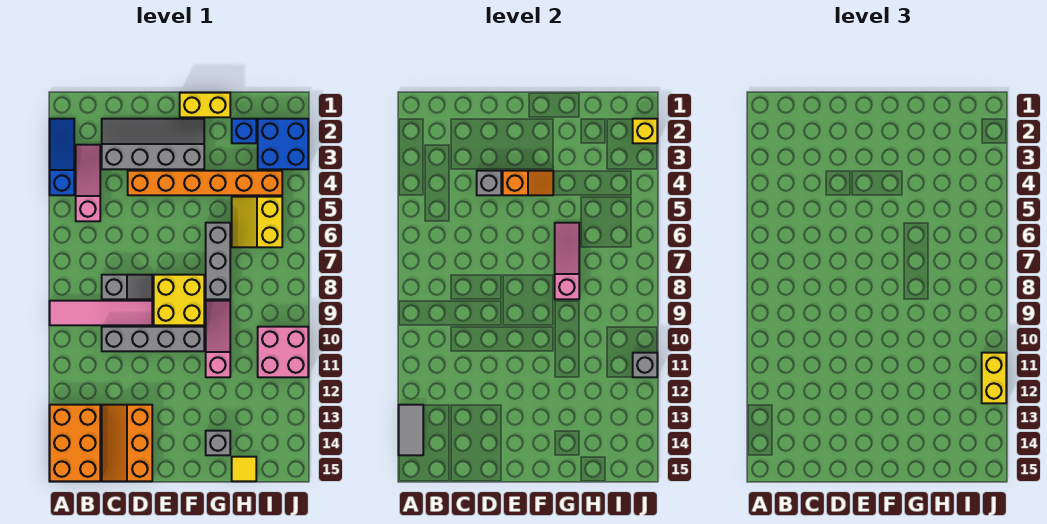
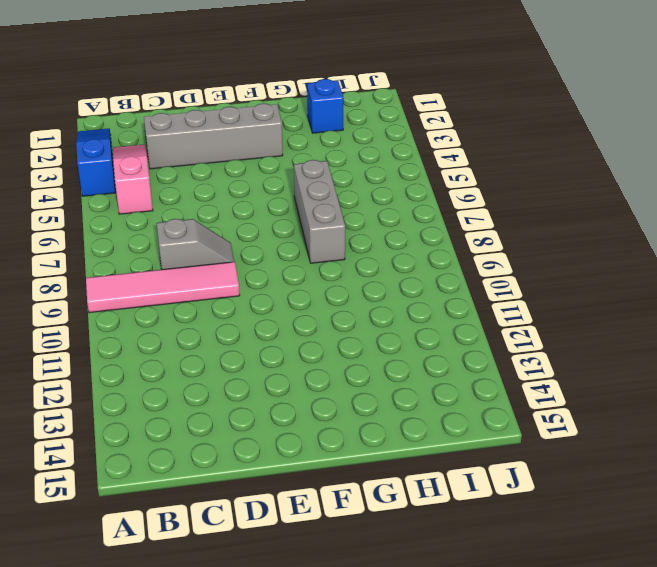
none -> orange 2x3 brick [50,405,100,481]
none -> grey 1x4 brick [102,327,204,351]
none -> orange 2x3 slope [102,405,152,481]

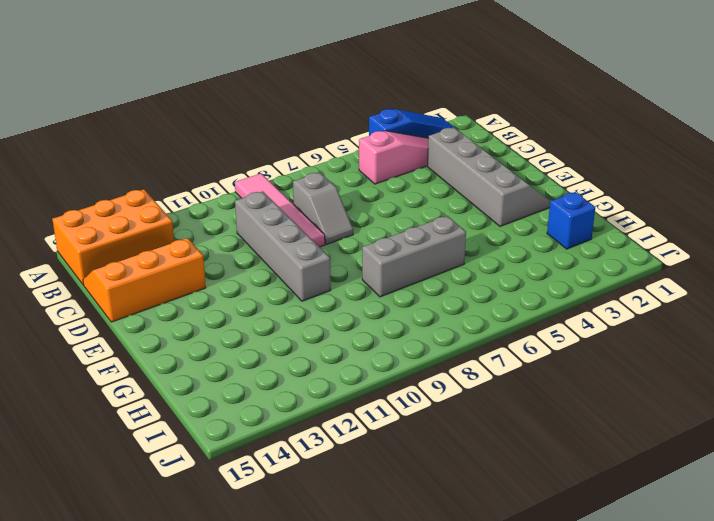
none -> orange 1x6 brick [128,171,282,195]
none -> yellow 2x2 brick [154,275,204,325]
none -> yellow 1x2 brick [180,93,230,117]

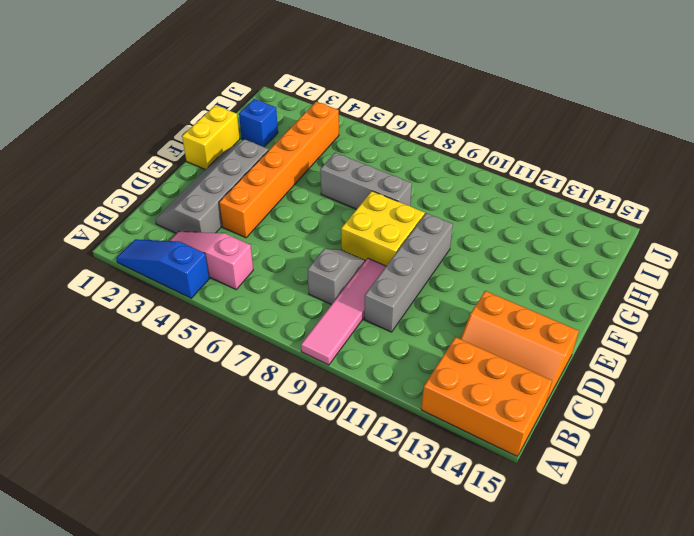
none -> pink 1x3 slope [206,301,230,377]
none -> grey 1x1 brick [206,431,230,455]
none -> yellow 2x2 slope [232,197,282,247]

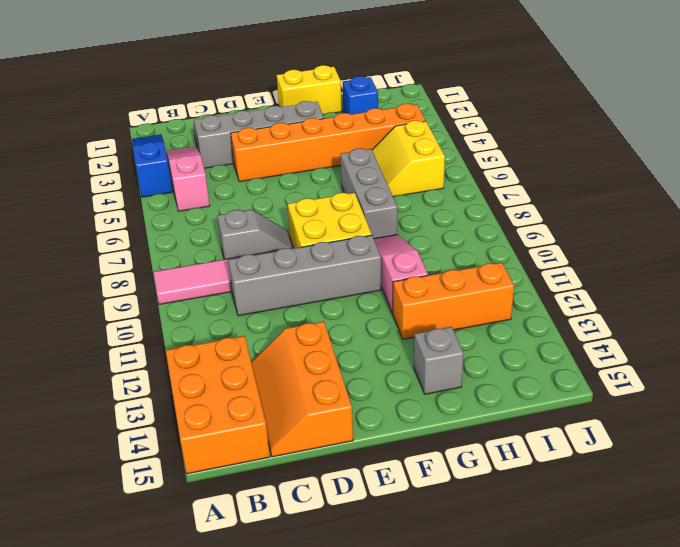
orange 1x3 brick [393,262,514,339] -> none
none -> yellow 1x1 tile [232,457,256,481]
none -> blue 2x2 brick [258,119,308,169]
none -> pink 2x2 brick [258,327,308,377]

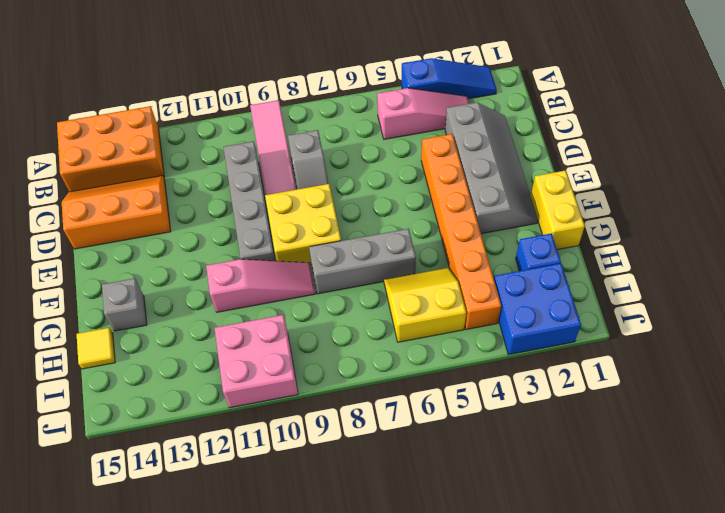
none -> grey 1x2 tile [399,405,423,455]
none -> grey 1x1 brick [477,171,501,195]
none -> orange 1x2 slope [503,171,553,195]

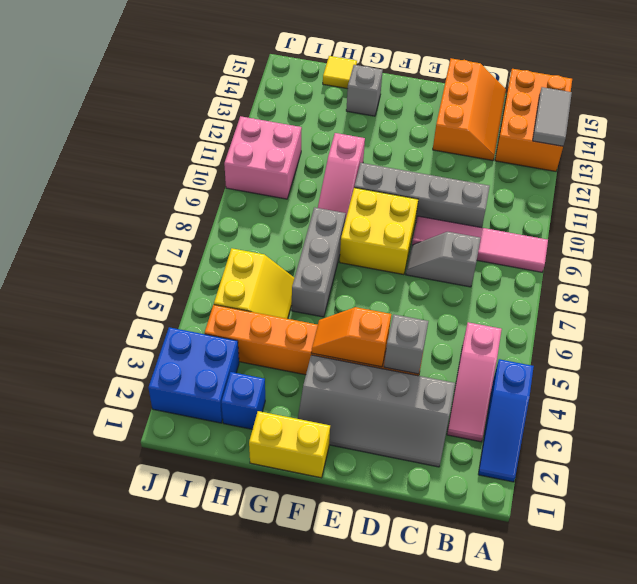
none -> pink 1x3 slope [555,223,579,299]
none -> yellow 1x1 brick [633,119,657,143]
none -> grey 1x1 brick [633,353,657,377]

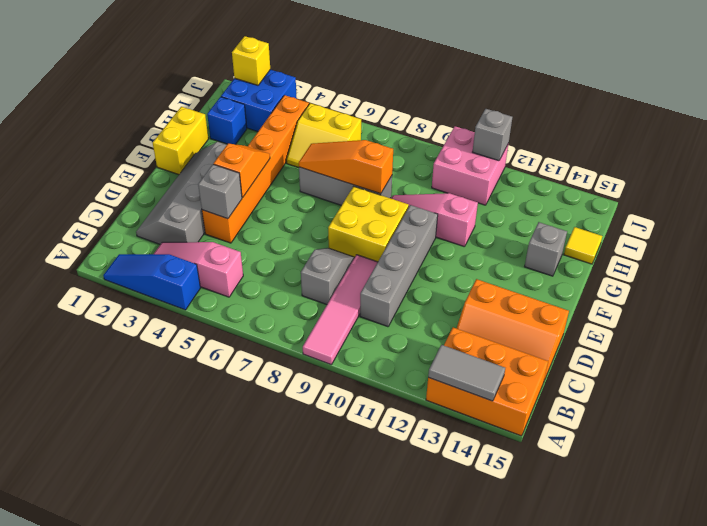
orange 1x3 slope [299,140,393,194] -> pink 1x3 slope [555,223,579,299]
none -> yellow 1x2 brick [982,353,1006,403]

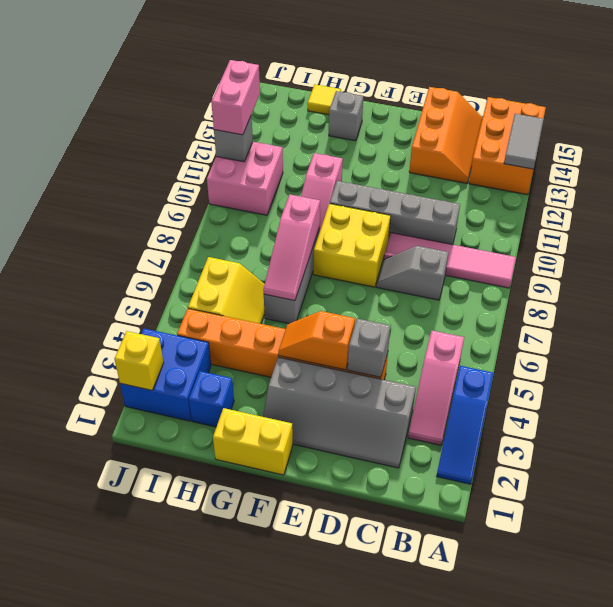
pink 1x2 brick [211,60,260,135] -> yellow 1x2 brick [982,353,1006,403]

